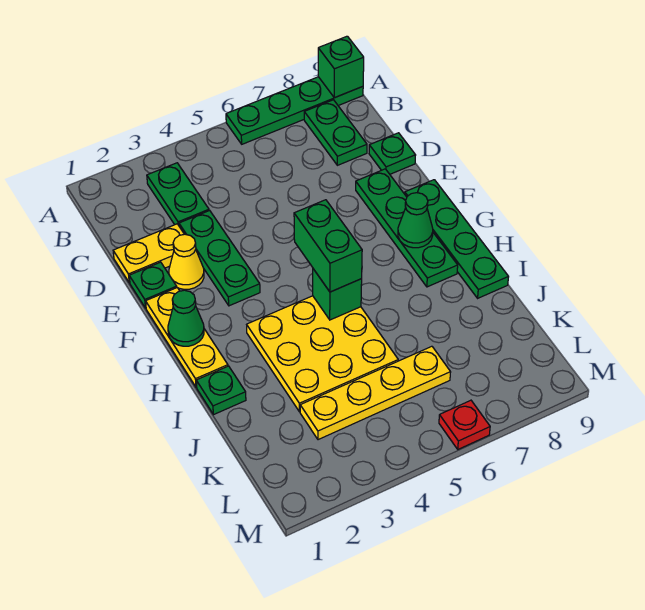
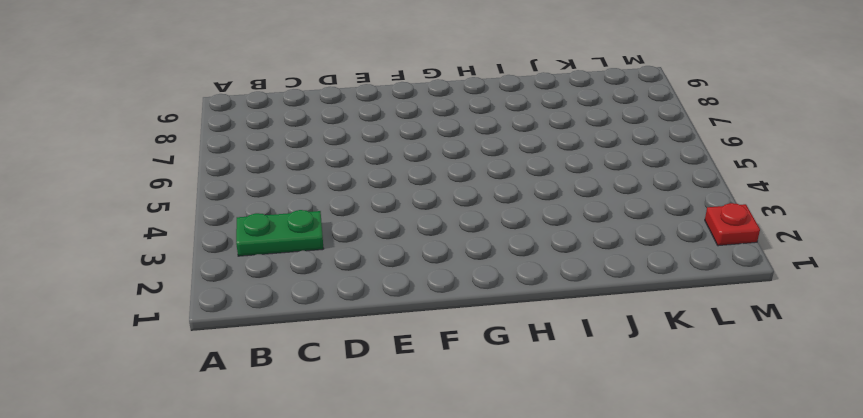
red 1x1 plate [705,203,760,246] -> red 1x1 plate moved to [439,400,490,449]
none -> green 1x4 plate [226,77,363,144]
none -> green 1x2 plate [304,100,367,165]
none -> yellow 1x2 plate [113,224,184,283]

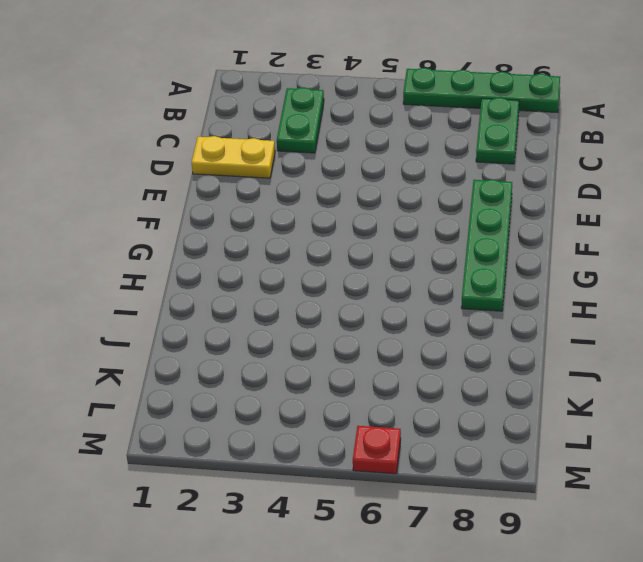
none -> green 1x3 plate [179,211,260,306]
none -> green 1x1 plate [369,133,416,174]
none -> green 1x1 plate [129,262,177,308]

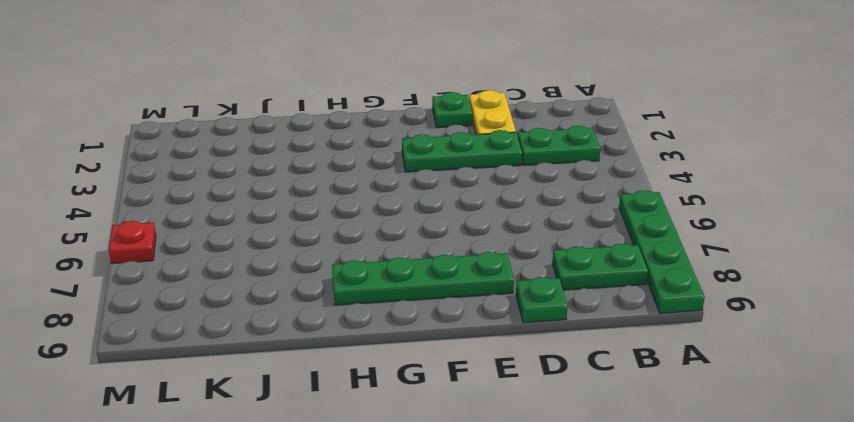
none -> yellow 1x1 cone [169,234,204,289]
none -> yellow 1x3 plate [146,288,228,387]
none -> green 1x4 plate [405,180,508,298]

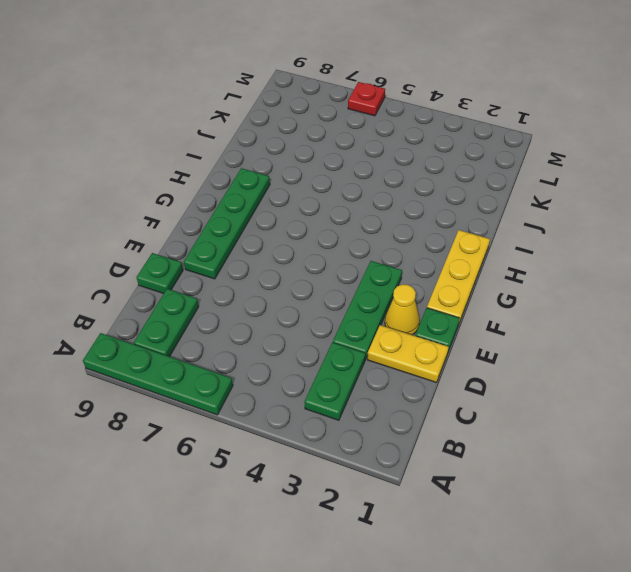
none -> green 1x4 plate [405,180,508,298]
none -> yellow 3x3 plate [247,296,398,412]
none -> green 1x1 plate [196,366,246,415]

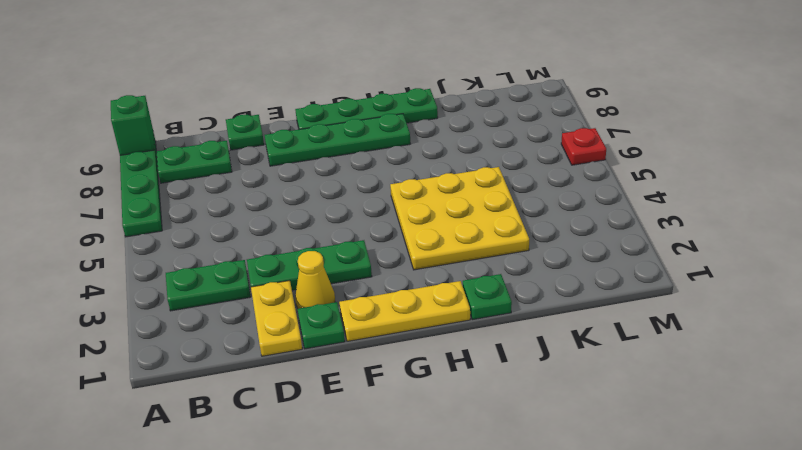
none -> yellow 1x4 plate [300,346,451,440]
none -> green 1x1 cone [168,290,204,346]
none -> green 1x1 cone [398,193,433,248]

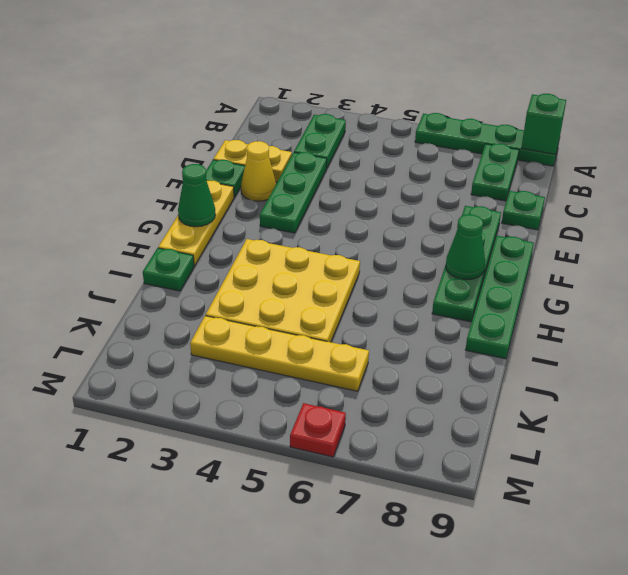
none -> green 1x1 brick [313,269,362,320]
none -> green 1x2 brick [294,200,362,292]

